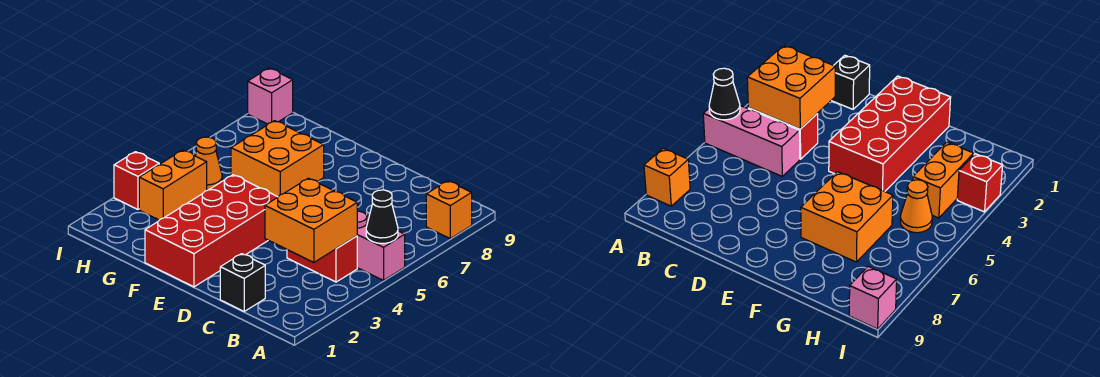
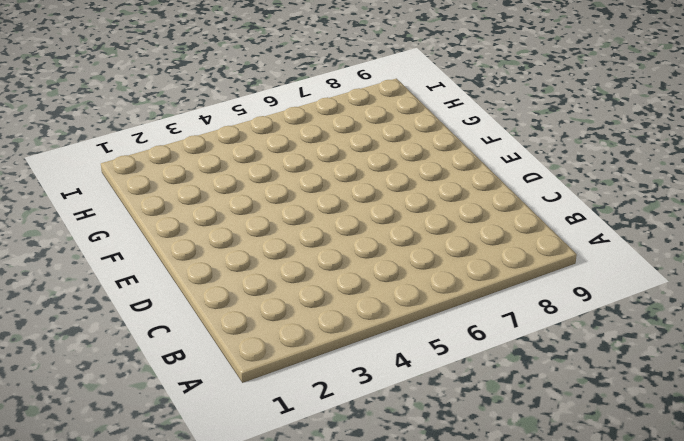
none -> pink 1x3 brick [357,211,405,280]
none -> orange 1x1 brick [426,181,472,239]
none -> red 1x2 brick [287,236,357,282]

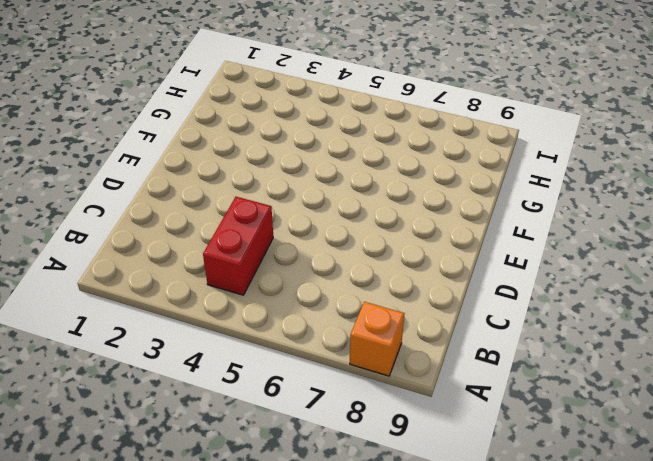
none -> pink 1x3 brick [357,211,405,280]
none -> black 1x1 brick [220,254,265,311]
none -> red 2x4 brick [145,175,278,287]

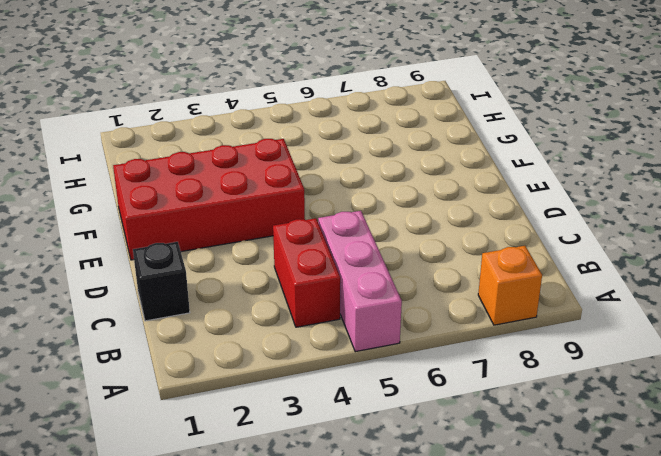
none -> orange 2x2 brick [231,121,324,197]
none -> orange 1x2 brick [139,150,207,220]
none -> orange 1x1 cone [195,137,222,190]

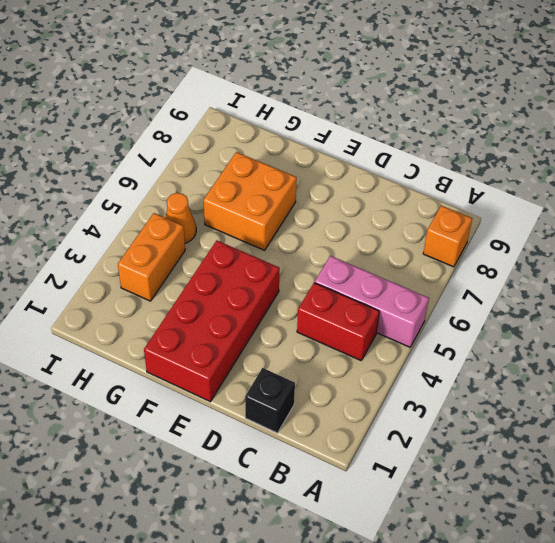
none -> red 1x1 brick [114,152,159,209]
none -> pink 1x1 brick [248,68,293,124]
none -> black 1x1 cone [366,190,398,243]

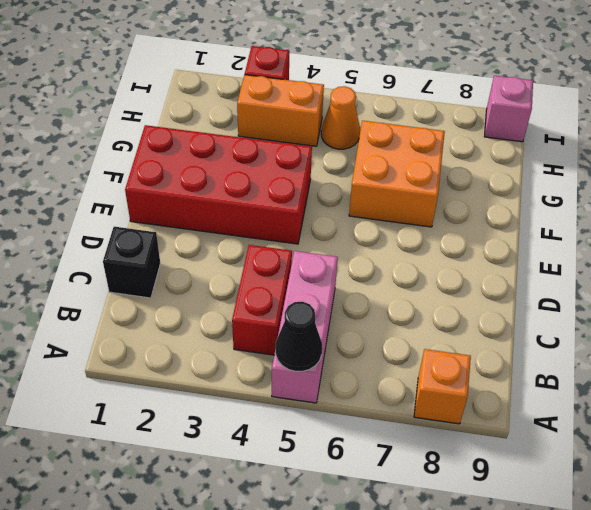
none -> orange 2x2 brick [265,178,357,262]

